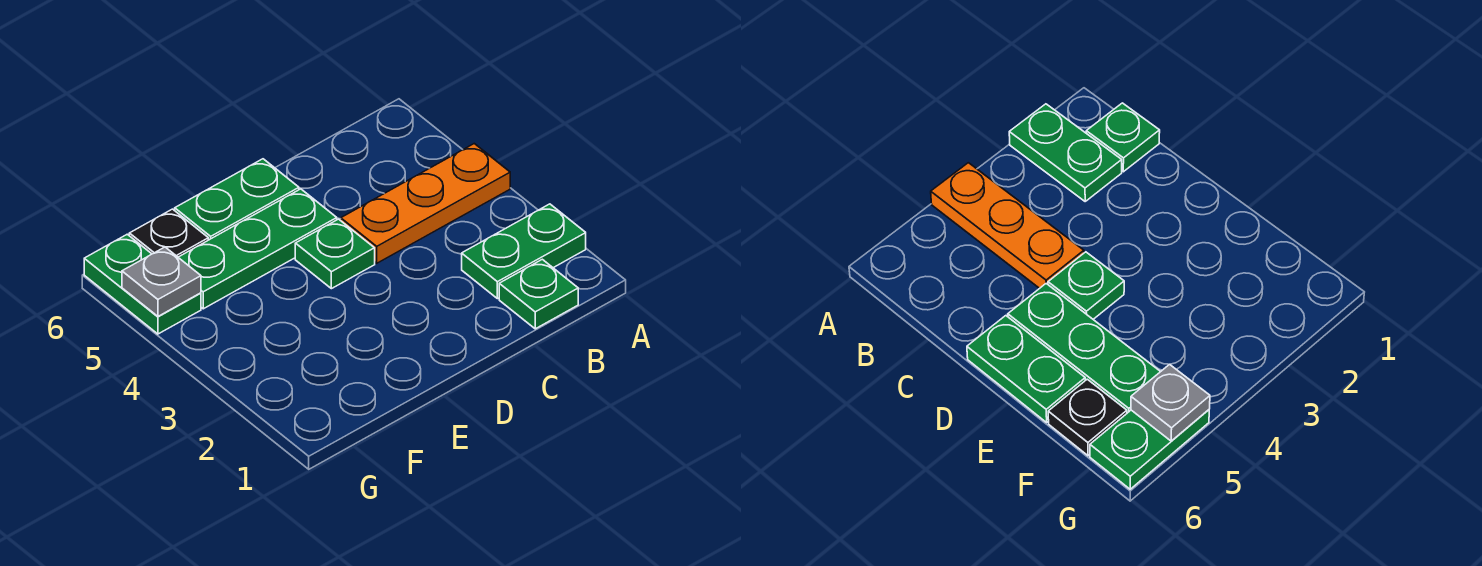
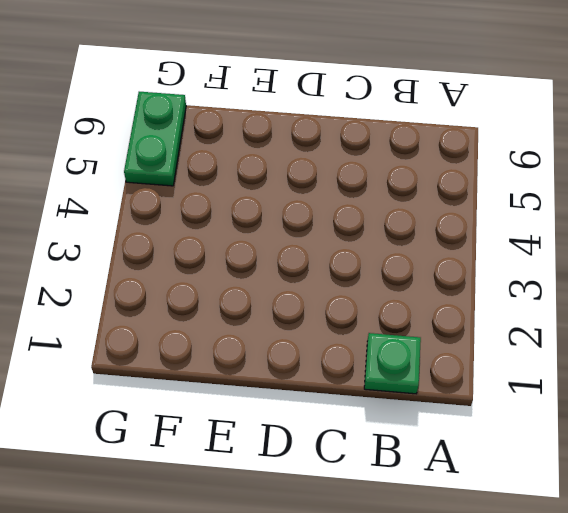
none -> green 1x2 plate [462,204,586,299]
none -> orange 1x3 plate [341,144,510,263]

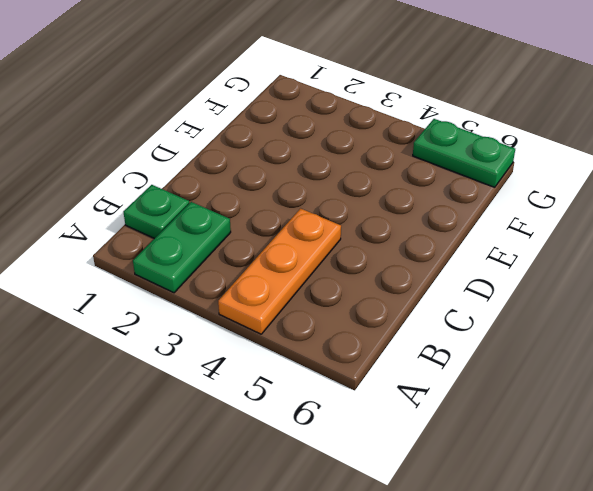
none -> green 1x1 plate [295,219,375,289]
none -> green 1x3 plate [178,189,337,309]

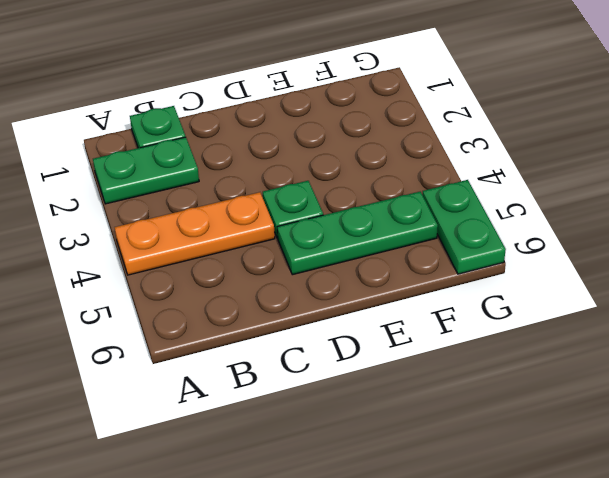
none -> green 1x2 plate [175,159,299,240]
none -> black 1x1 plate [129,209,208,257]

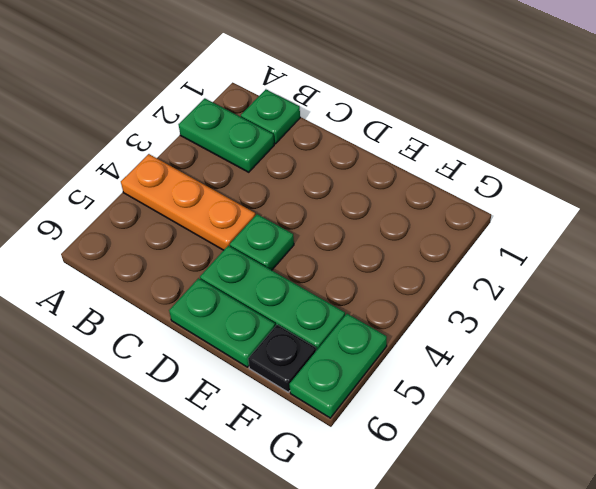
none -> grey 1x1 plate [122,247,201,316]

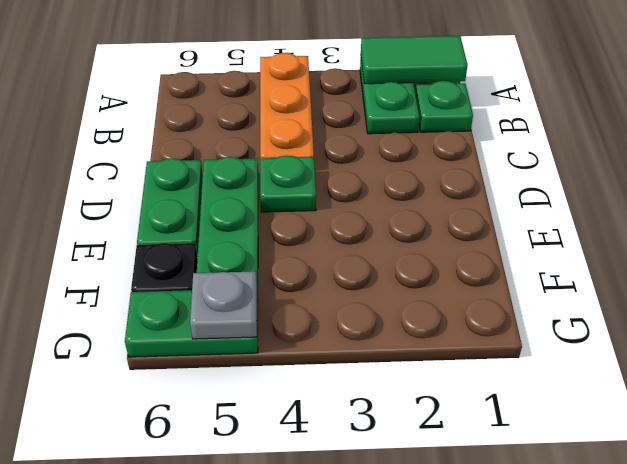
green 1x2 tile [361,36,468,84] -> none

